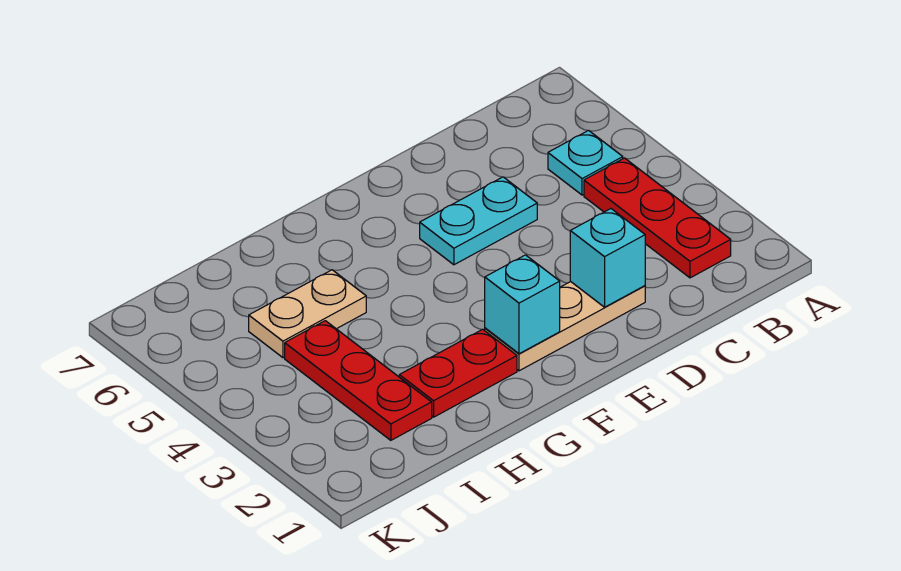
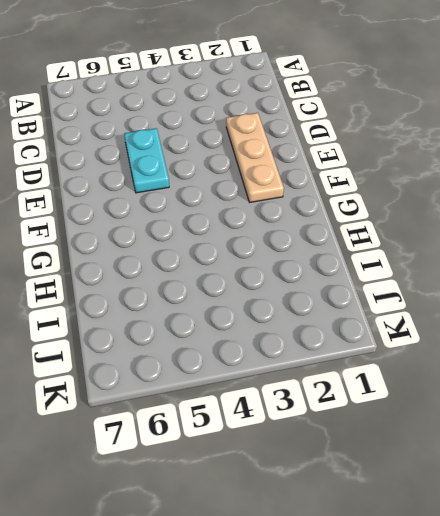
none -> red 1x3 plate [584,158,731,278]
none -> cyan 1x1 plate [548,131,623,195]

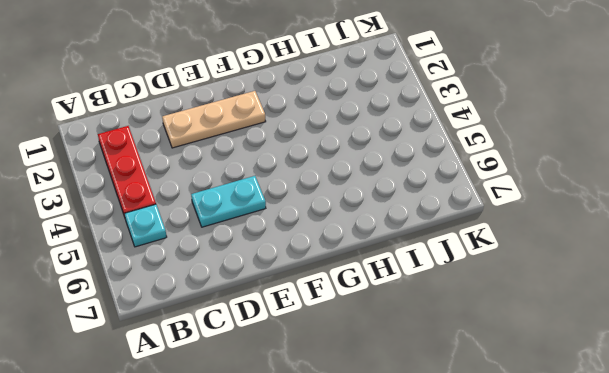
none -> red 1x2 plate [399,329,517,417]
none -> tan 1x2 plate [249,270,366,358]

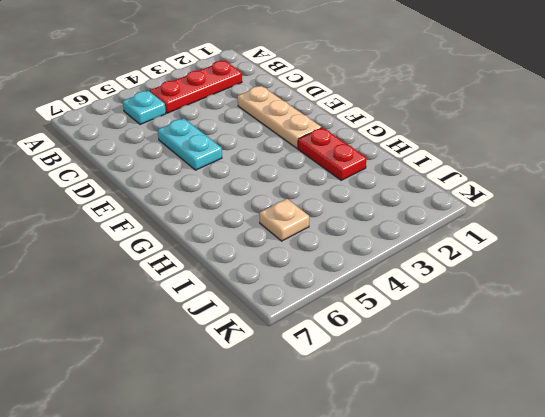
tan 1x1 plate [260,199,309,241] -> tan 1x2 plate [249,270,366,358]
none -> red 1x3 plate [285,321,432,440]
none -> cyan 1x1 brick [570,209,645,307]

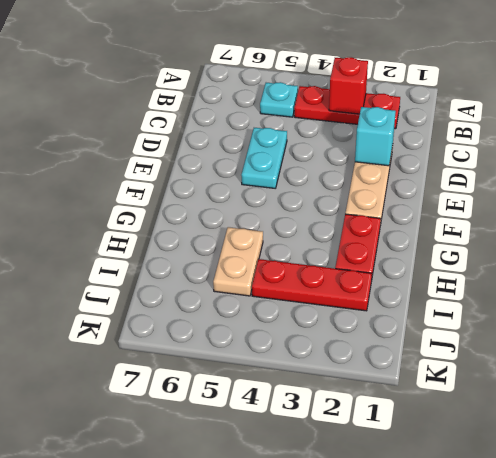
red 1x1 brick [329,57,368,114] -> none
none -> cyan 1x1 brick [485,255,560,354]

